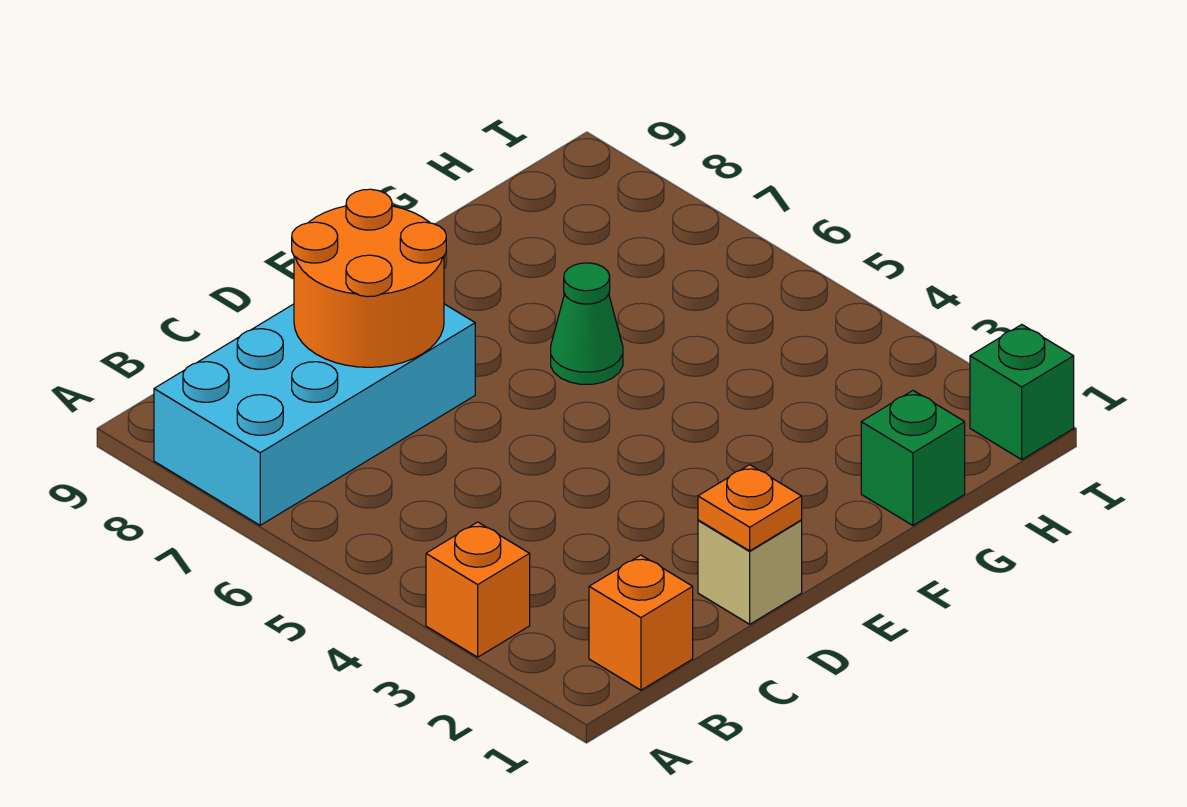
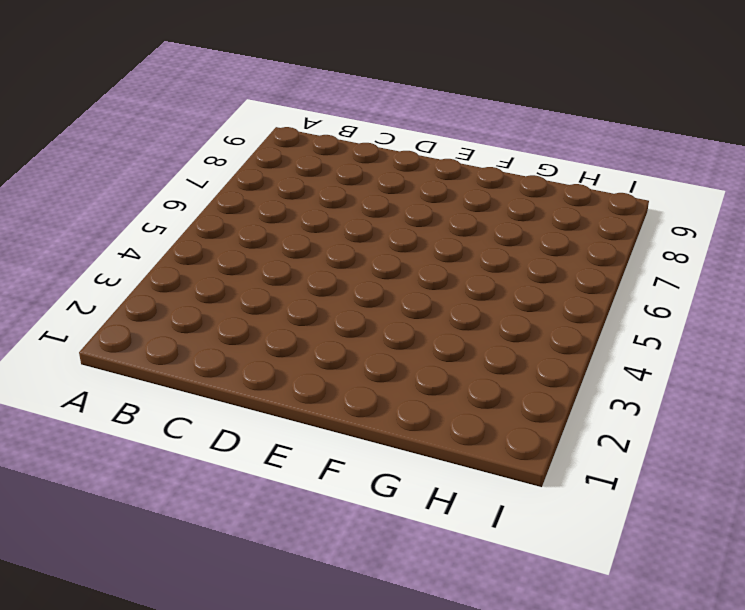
none -> orange 1x1 brick [426,522,530,657]
none -> cyan 2x4 brick [154,304,475,525]

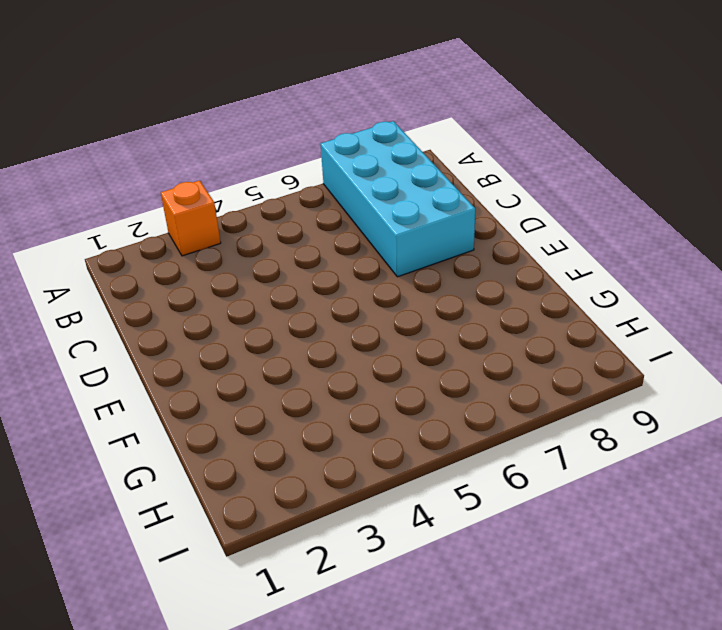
none -> orange 1x1 brick [589,555,693,690]
none -> tan 1x1 brick [698,520,802,624]

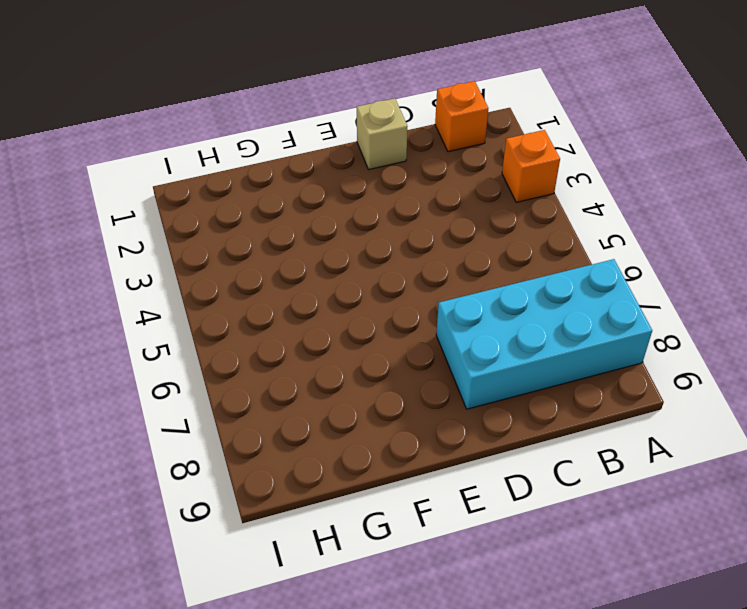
none -> green 1x1 cone [551,263,623,384]
none -> green 1x1 brick [861,391,965,525]

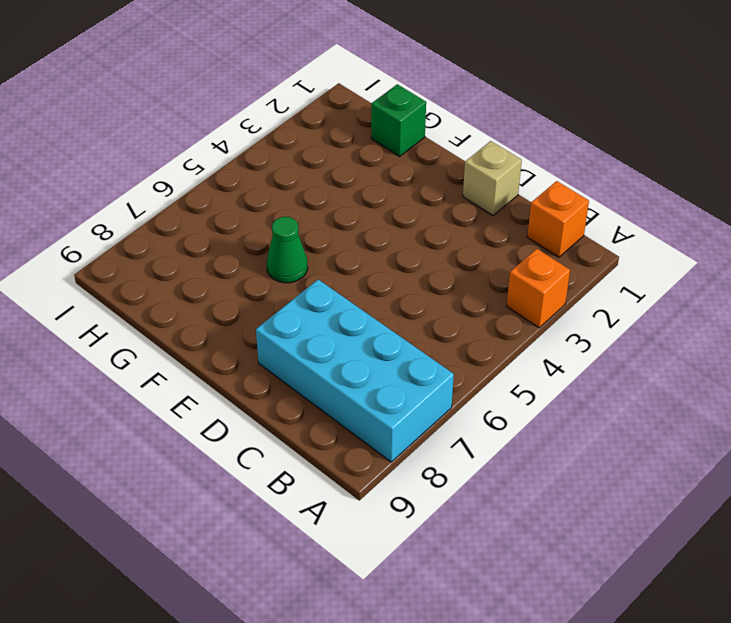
none -> green 1x1 brick [970,325,1074,459]
none -> orange 2x2 round brick [292,189,446,367]

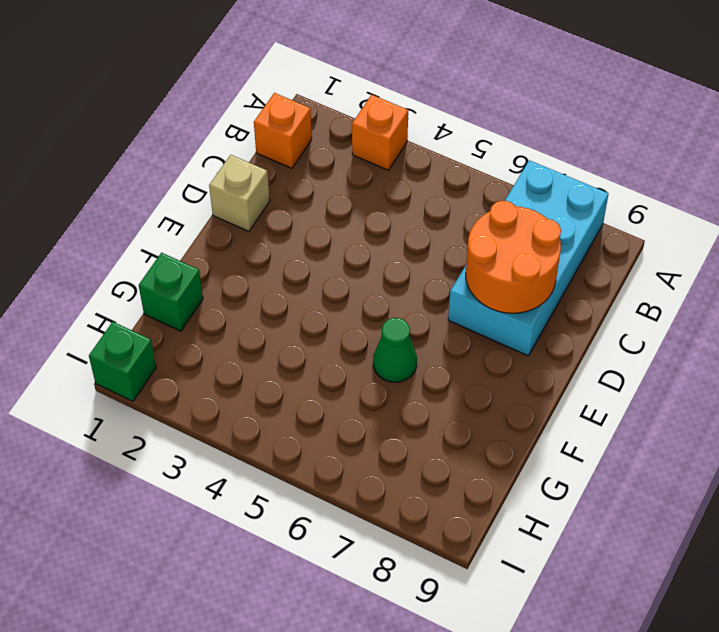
none -> orange 1x1 plate [698,465,802,551]

